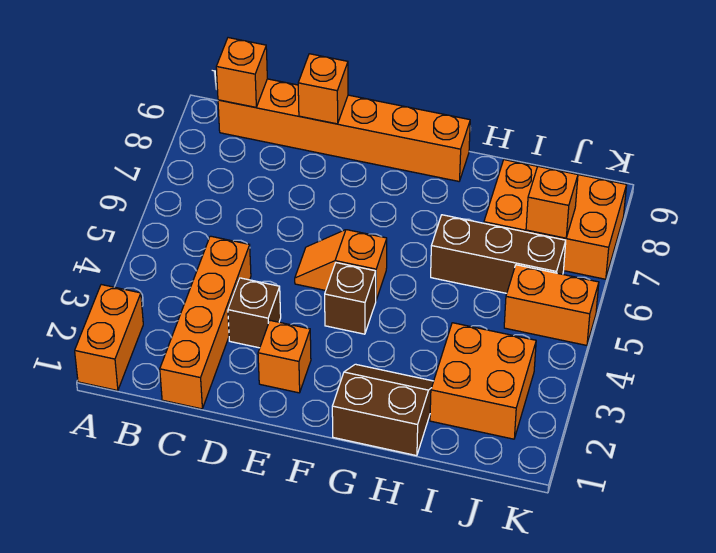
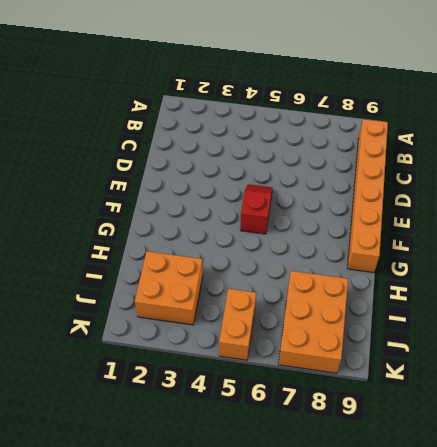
red 1x2 slope [240,184,273,234] -> orange 1x2 slope [295,230,387,300]
none -> orange 1x2 brick [75,285,143,391]
none -> orange 1x4 brick [160,236,251,409]
none -> brown 1x1 brick [228,278,281,348]

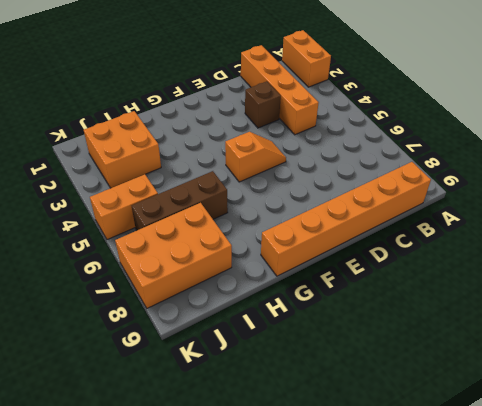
none -> orange 1x1 brick [258,320,311,393]
none -> brown 1x1 brick [325,263,376,334]
none -> brown 2x2 slope [332,364,434,456]

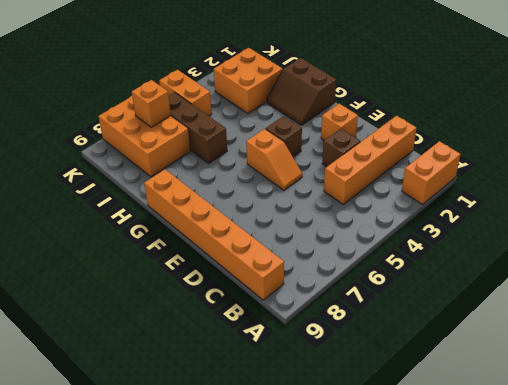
none -> orange 1x1 brick [216,38,267,107]
none -> orange 1x1 brick [298,54,348,124]

